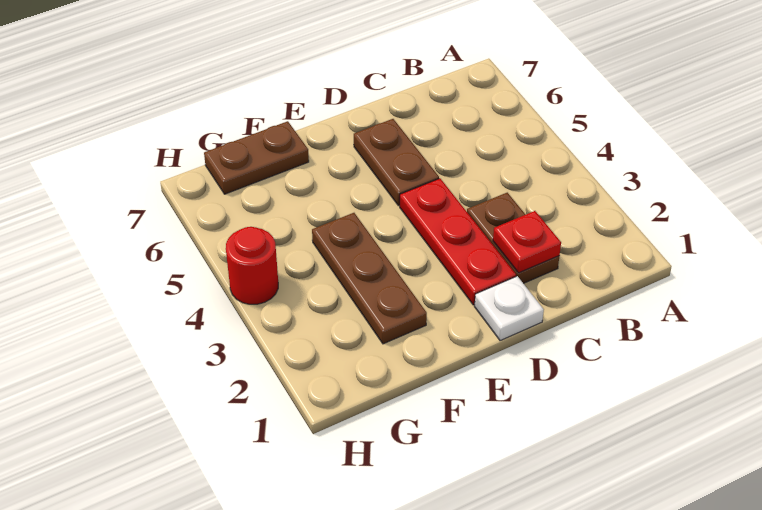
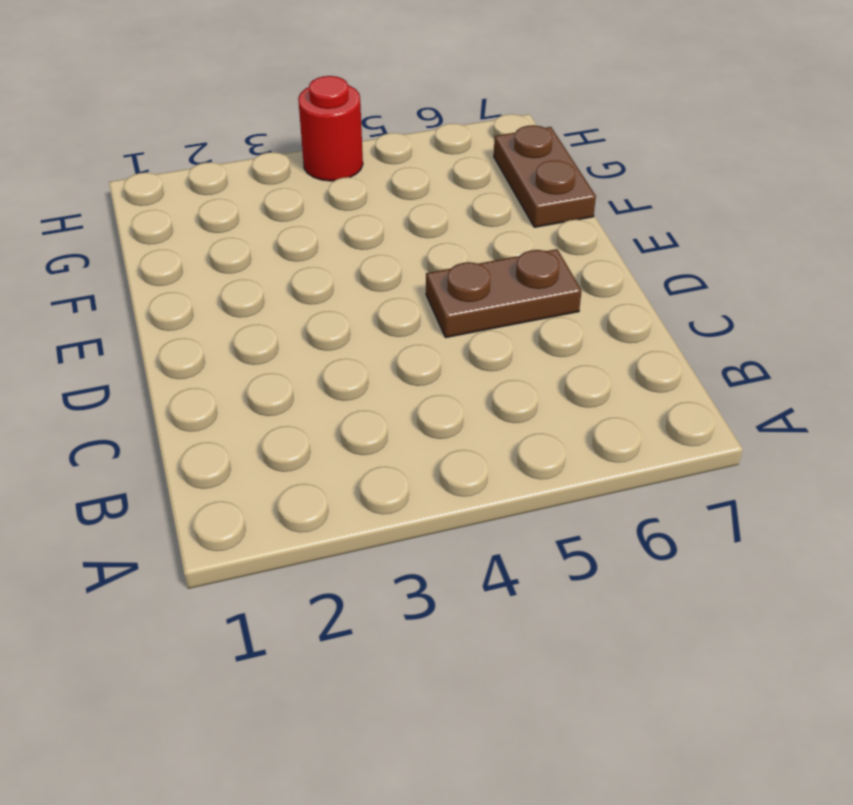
none -> brown 1x2 plate [467,193,559,283]
none -> white 1x1 plate [474,276,544,341]

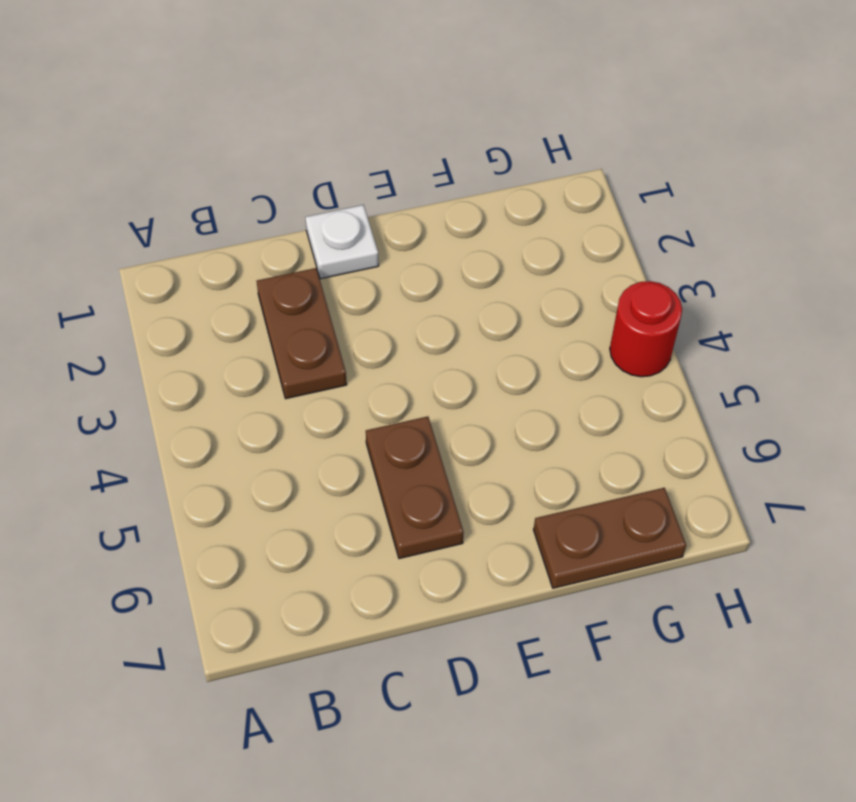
none -> red 1x3 plate [400,178,516,305]
none -> brown 1x3 plate [312,213,427,344]

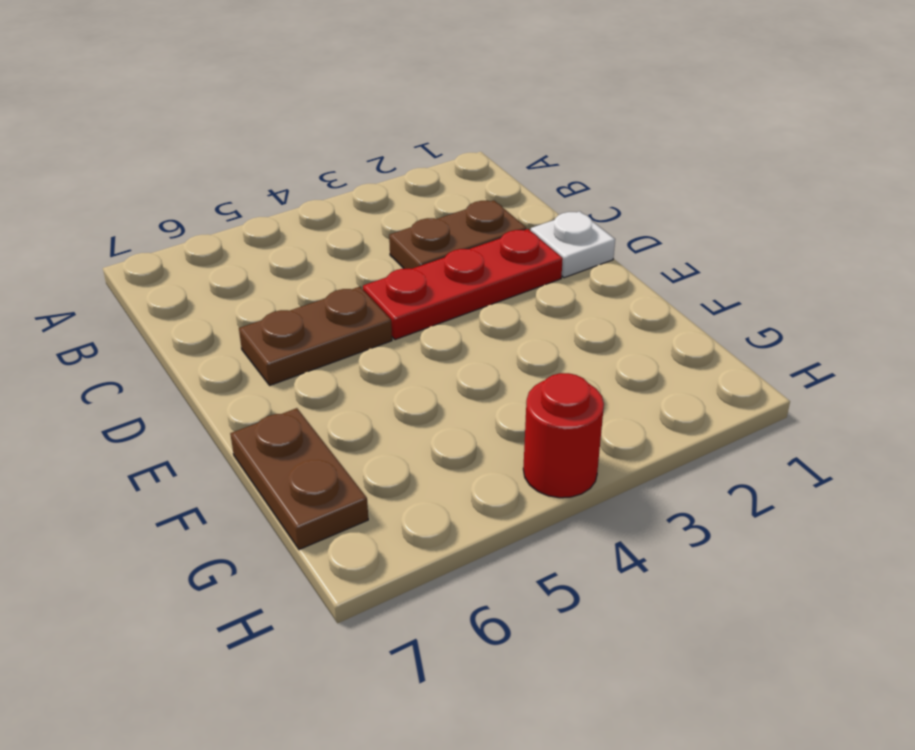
none -> brown 1x3 plate [312,213,427,344]
none -> red 1x1 plate [493,211,561,273]

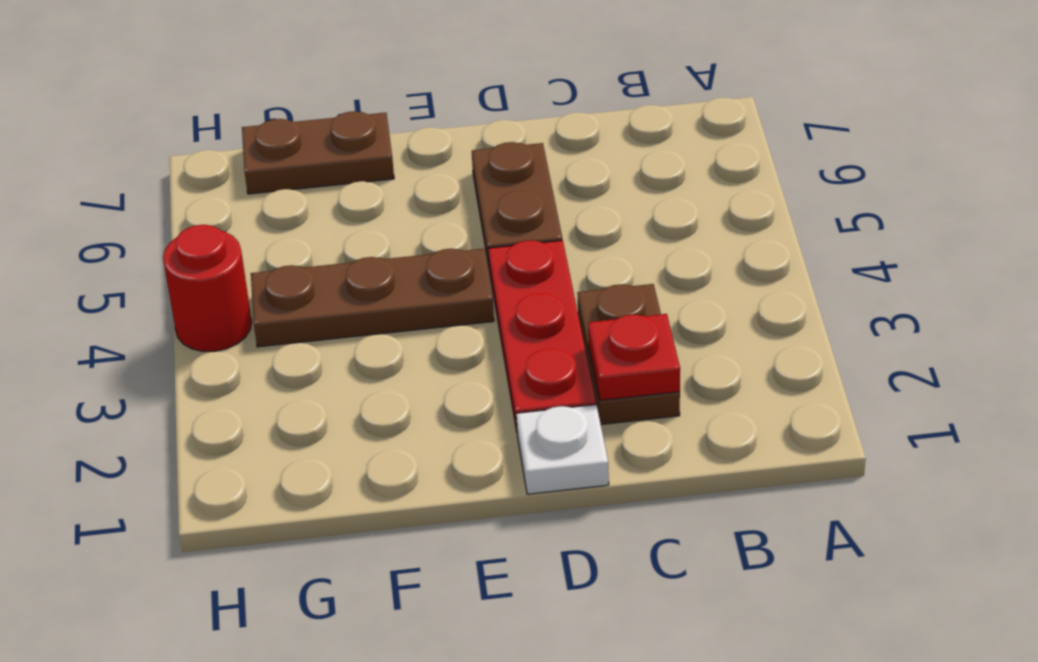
brown 1x3 plate [251,249,494,347] -> brown 1x3 plate turned to [312,213,427,344]

